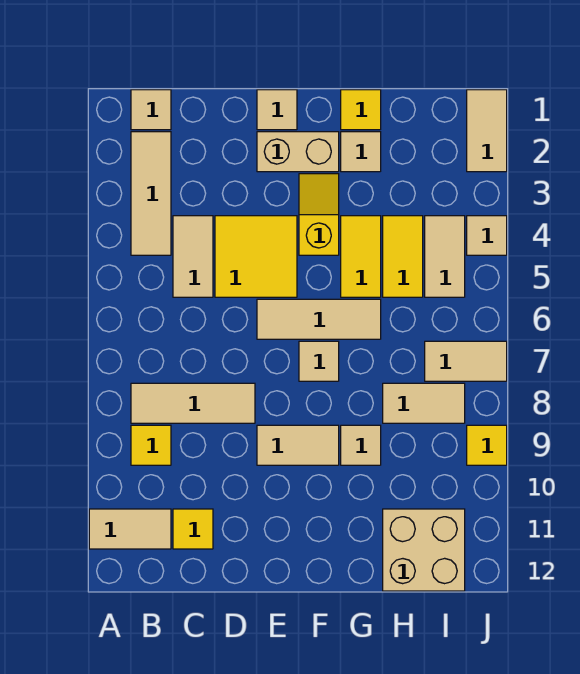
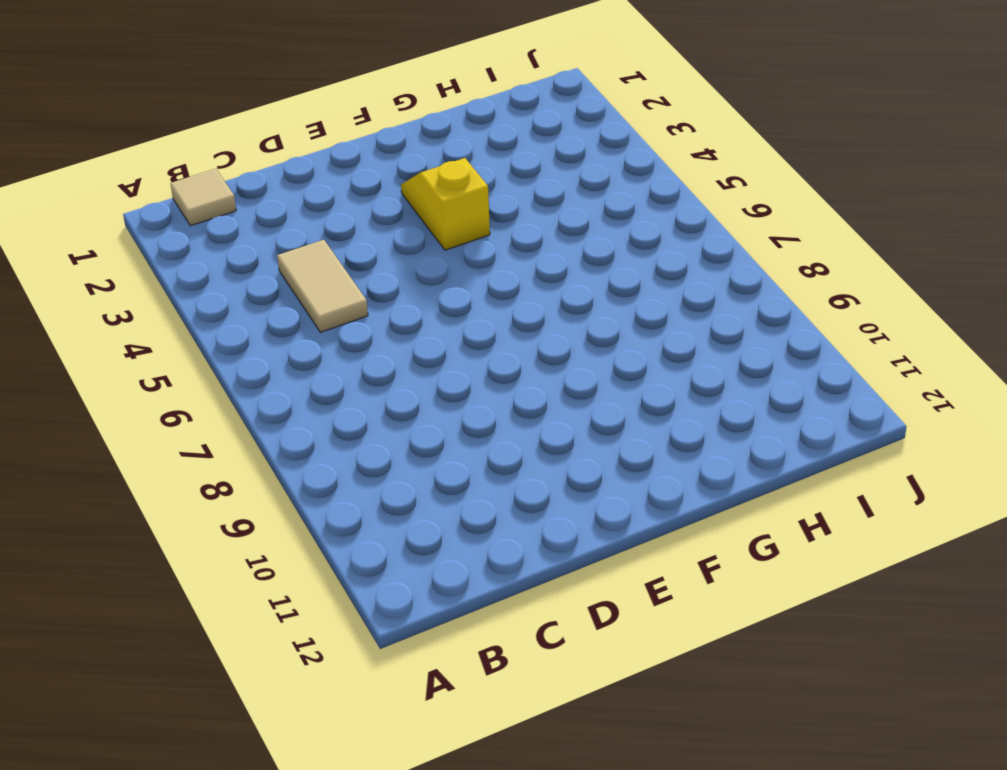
none -> tan 1x2 tile [89,509,171,549]
none -> tan 1x3 tile [131,132,171,255]
none -> tan 1x3 tile [131,383,255,423]

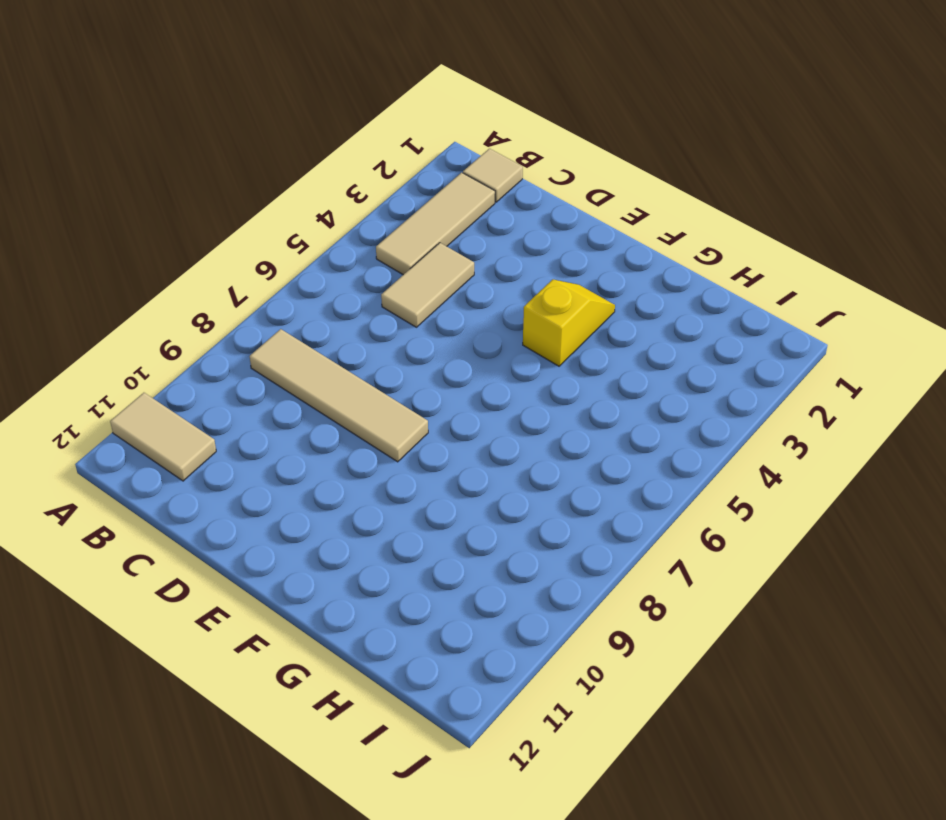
tan 1x4 tile [250,329,428,462] -> tan 1x3 tile [131,383,255,423]
none -> yellow 1x1 tile [131,425,171,465]
none -> yellow 1x1 tile [173,509,213,549]
none -> yellow 2x2 tile [215,216,297,297]

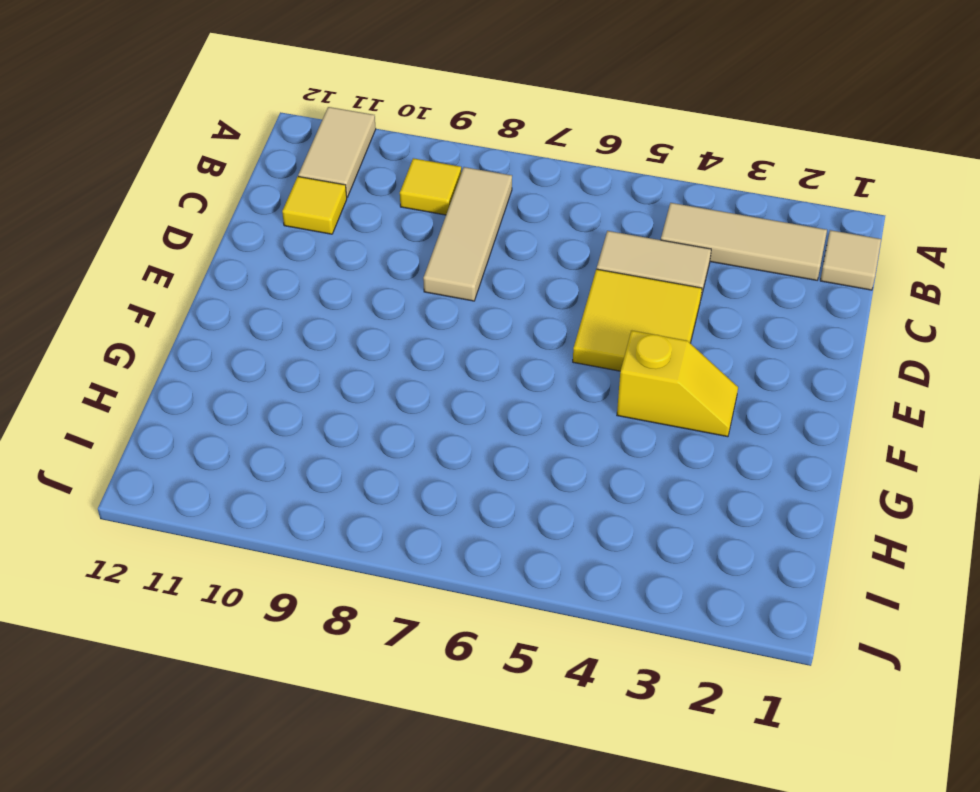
none -> tan 1x1 tile [257,90,297,130]
none -> tan 1x2 brick [257,132,339,172]
none -> tan 1x3 tile [257,299,381,339]

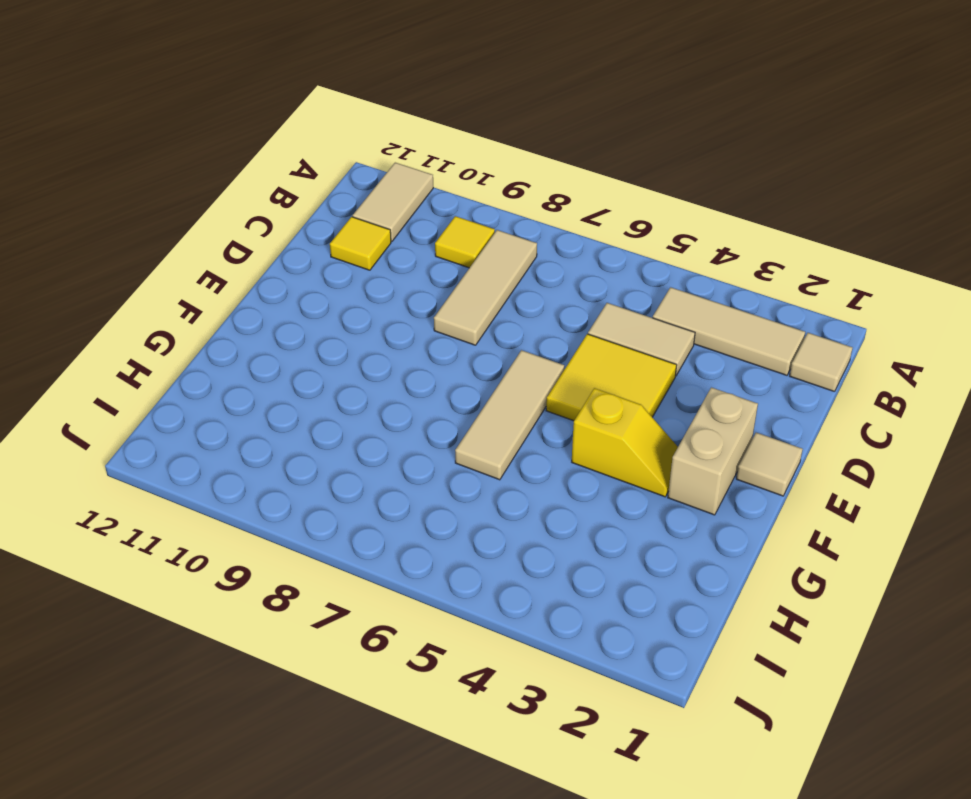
none -> tan 1x2 tile [257,425,339,465]
none -> tan 1x1 tile [299,341,339,381]
none -> yellow 1x1 tile [341,90,381,130]

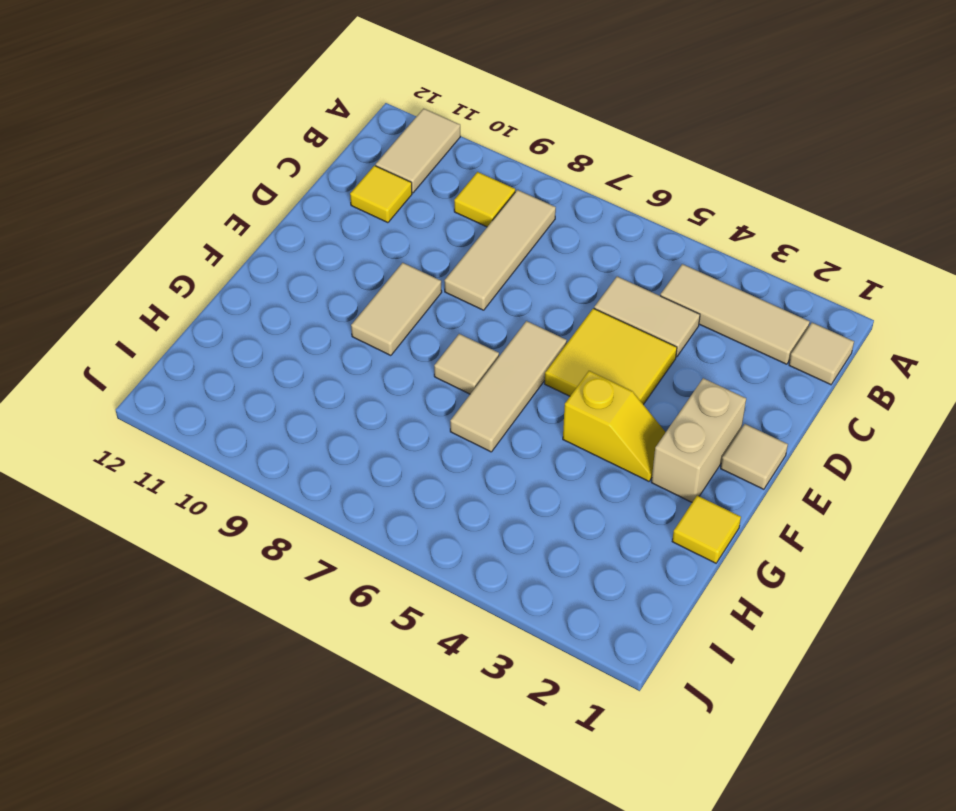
none -> tan 1x1 tile [341,132,381,172]
none -> yellow 1x2 tile [341,216,381,297]
none -> tan 1x1 tile [341,425,381,465]

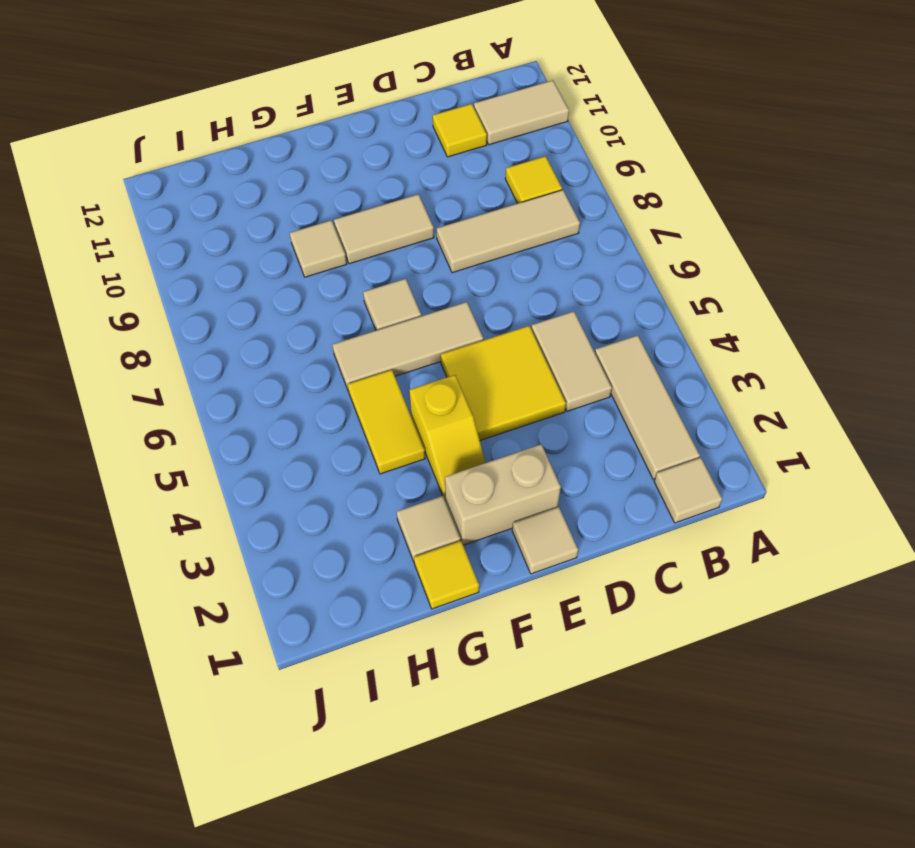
none -> yellow 1x2 tile [383,216,423,297]
none -> tan 1x2 tile [383,383,465,423]
none -> tan 2x2 brick [383,509,465,591]

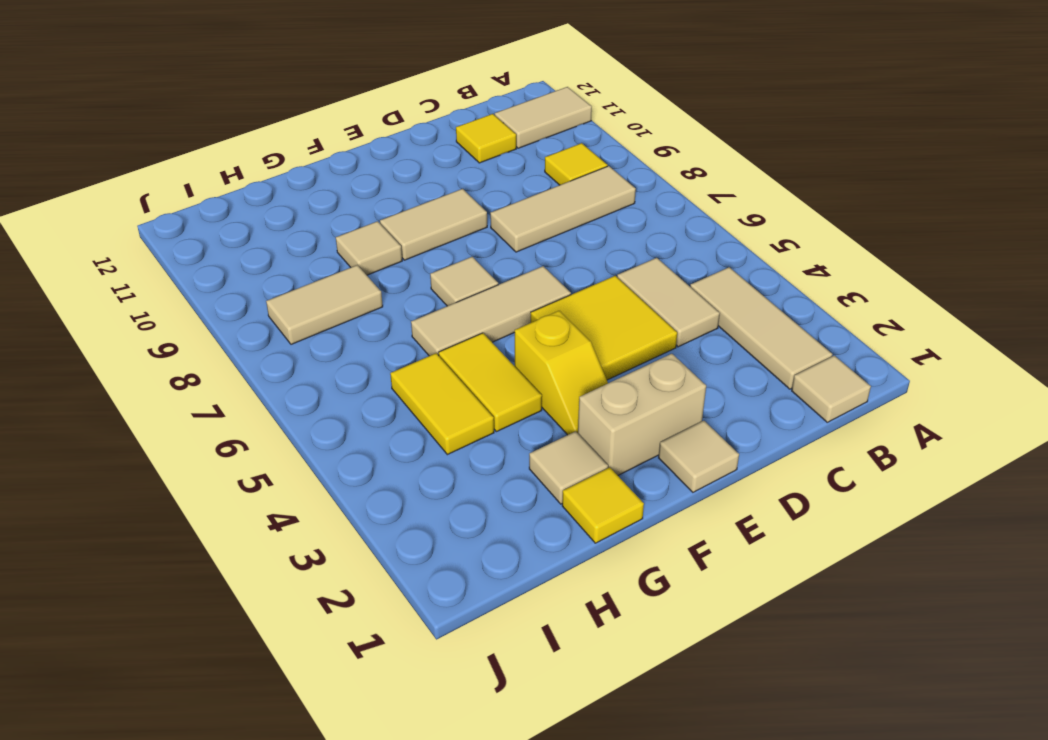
none -> tan 2x2 brick [383,509,465,591]
none -> tan 1x2 tile [425,216,465,297]
none -> tan 1x2 tile [425,341,507,381]

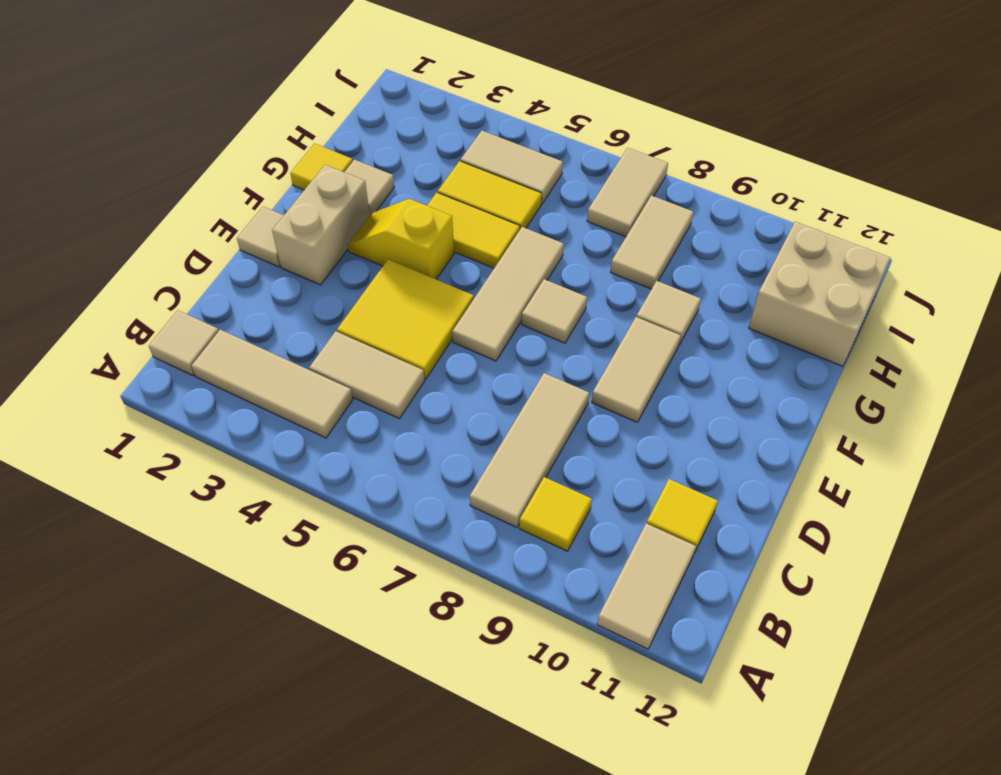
none -> tan 1x2 tile [467,90,507,172]
none -> tan 1x1 tile [467,216,507,255]
none -> yellow 1x1 tile [467,425,507,465]

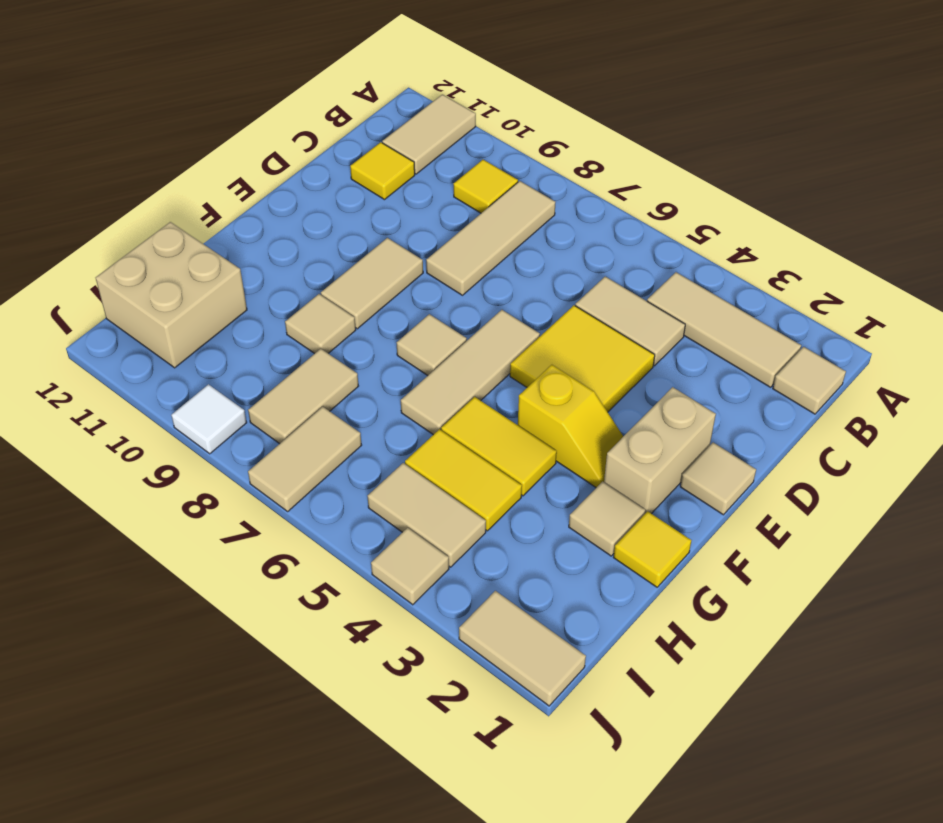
white 1x1 tile [171,384,247,454] -> yellow 1x1 tile [467,425,507,465]

